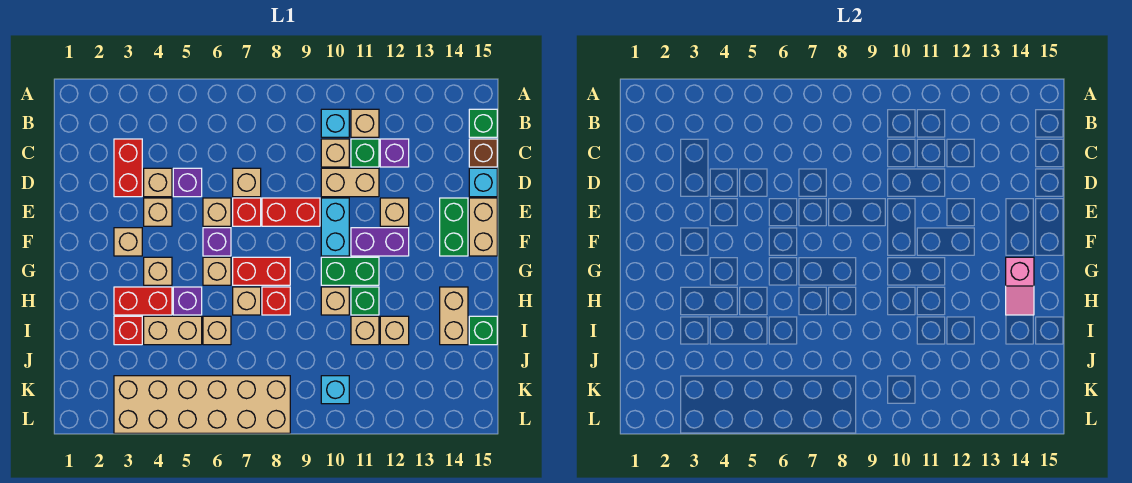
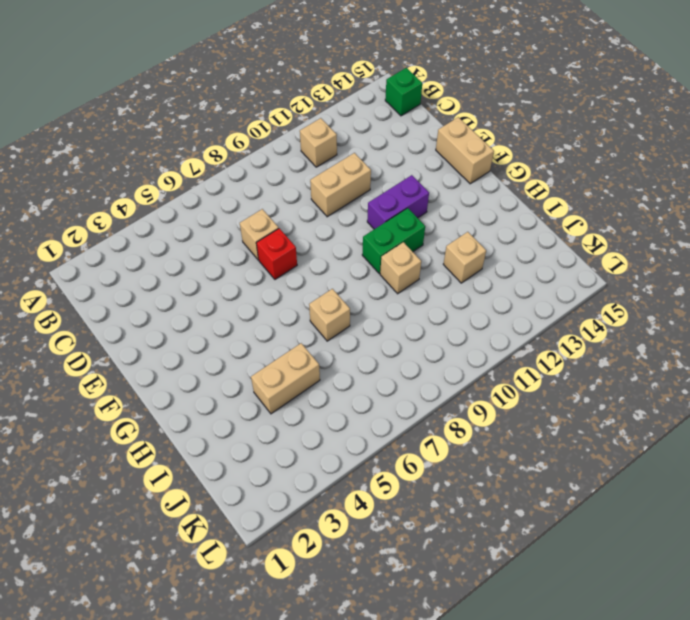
none -> cyan 1x1 brick [321,109,349,137]
none -> red 1x2 brick [114,139,142,197]
none -> tan 1x1 brick [321,139,349,167]
none -> green 1x1 brick [351,139,379,167]

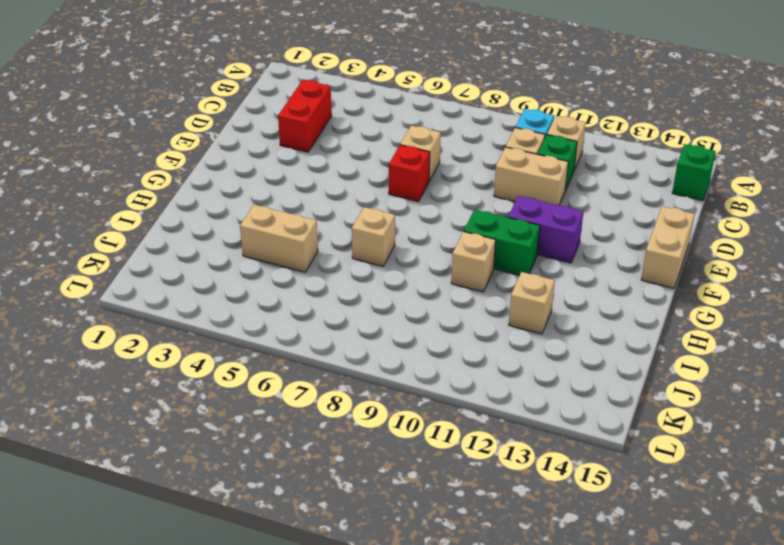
none -> purple 1x1 brick [380,139,409,167]
none -> brown 1x1 brick [469,139,497,167]
none -> tan 1x1 brick [144,168,172,197]
none -> purple 1x1 brick [173,168,202,197]

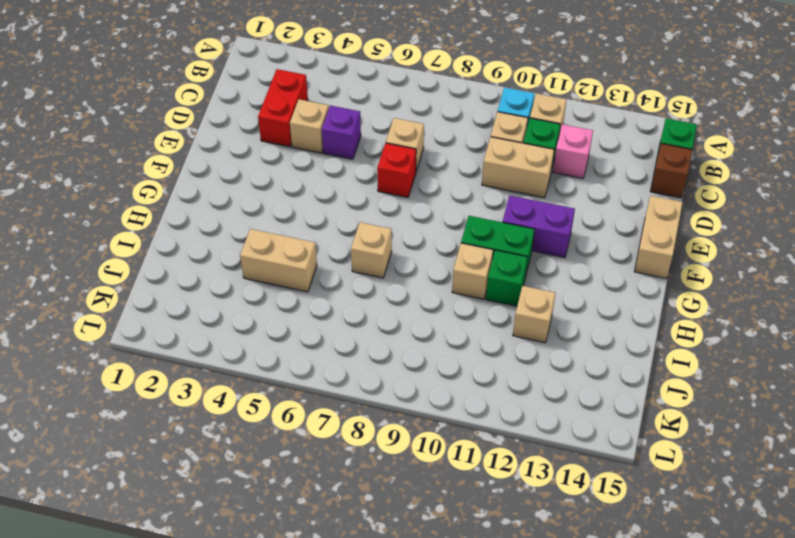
pink 1x1 brick [553,124,593,178] -> purple 1x1 brick [380,139,409,167]
none -> cyan 1x1 brick [469,168,497,197]
none -> tan 1x1 brick [144,198,172,226]
none -> tan 1x1 brick [203,198,231,226]
none -> red 1x2 brick [262,198,320,226]

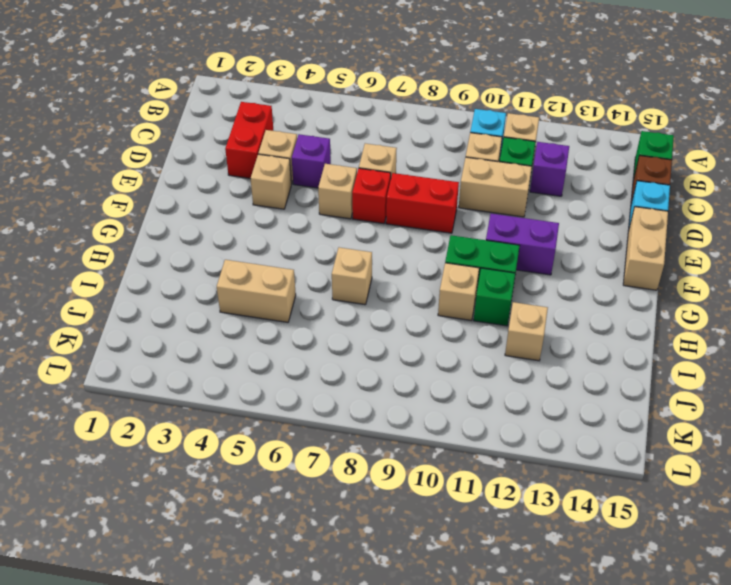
none -> cyan 1x2 brick [321,198,349,256]
none -> tan 1x1 brick [380,198,409,226]
none -> green 1x2 brick [440,198,468,256]
none -> tan 1x1 brick [114,228,142,256]

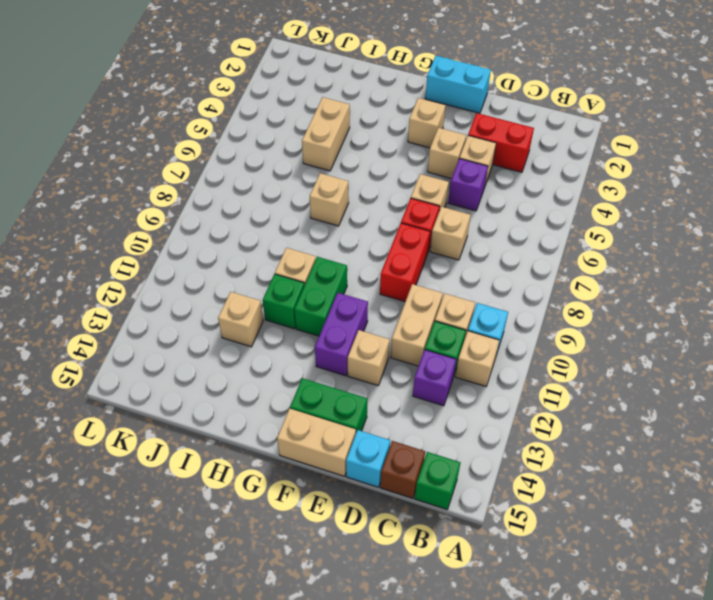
cyan 1x2 brick [425,56,491,113] -> cyan 1x2 brick moved to [321,198,349,256]
none -> purple 1x1 brick [203,228,231,256]
none -> tan 1x1 brick [144,257,172,285]
none -> tan 1x1 brick [203,257,231,285]
none -> red 1x2 brick [233,257,290,285]

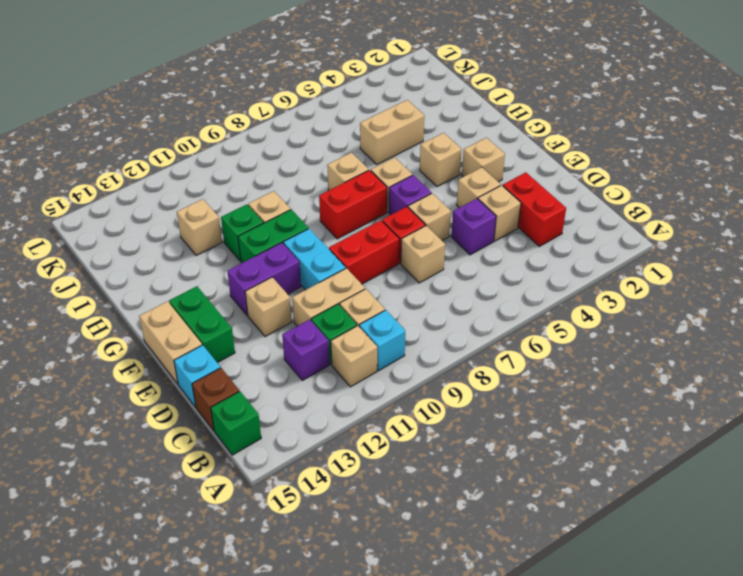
none -> red 1x2 brick [114,287,172,315]
none -> purple 1x1 brick [173,287,202,315]
none -> red 1x1 brick [262,287,290,315]
none -> tan 1x2 brick [440,287,468,345]

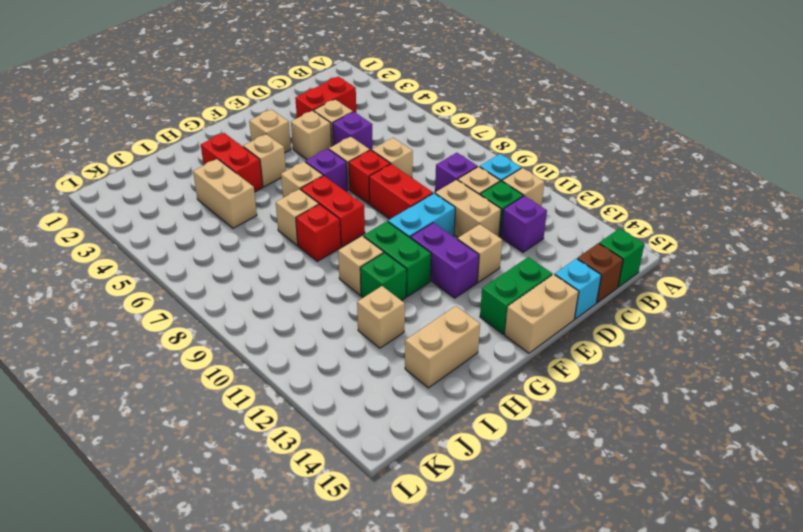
purple 1x1 brick [435,153,478,193] -> purple 1x1 brick moved to [173,287,202,315]
none -> red 1x1 brick [114,316,142,345]
none -> tan 1x1 brick [203,316,231,345]
none -> tan 1x1 brick [351,316,379,345]
none -> green 1x1 brick [469,316,497,345]

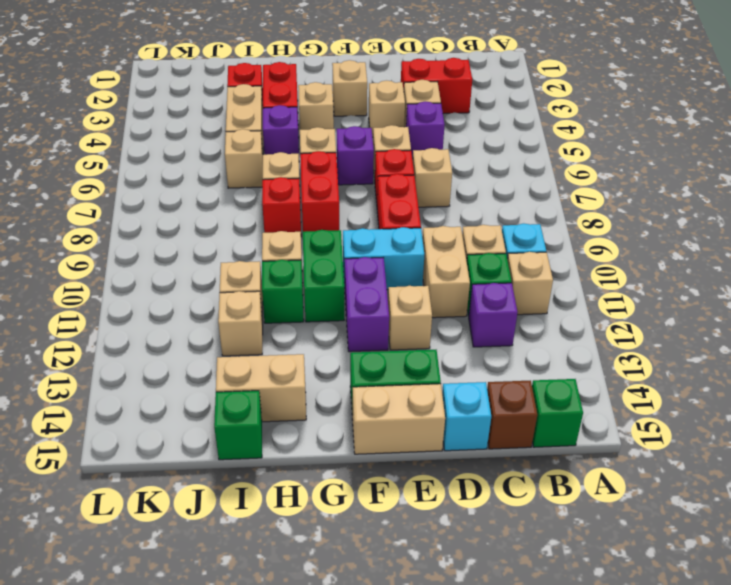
none -> tan 2x6 brick [114,376,290,433]
none -> cyan 1x1 brick [321,376,349,404]
none -> pink 1x2 slope [1006,257,1034,315]

